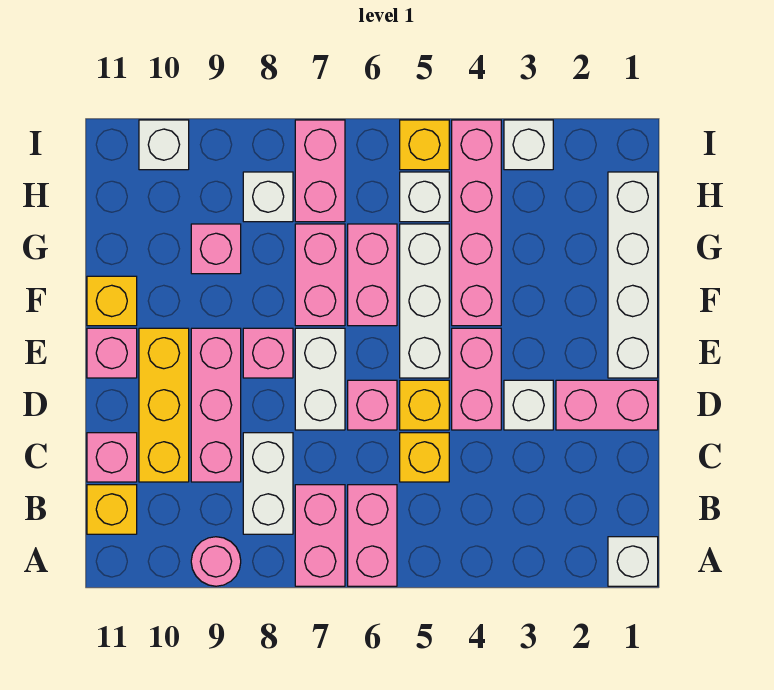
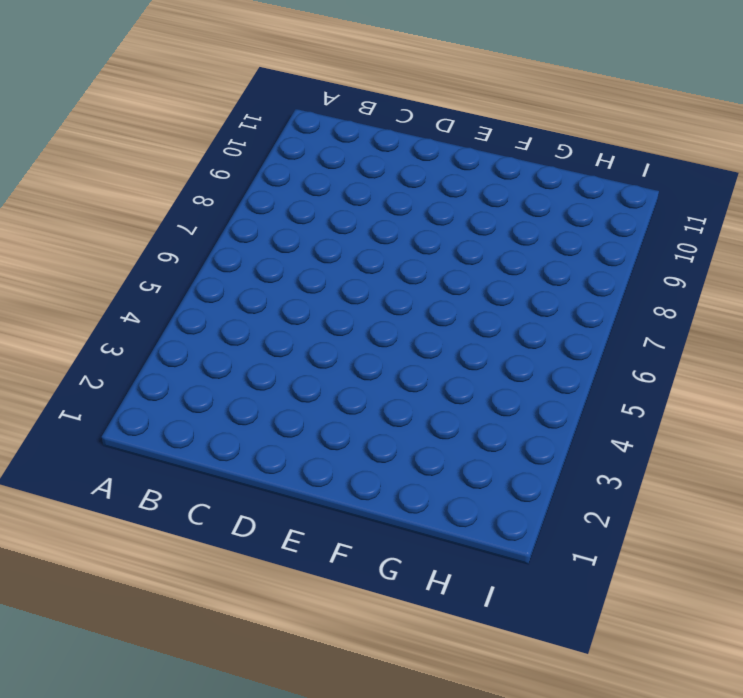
none -> white 1x1 brick [608,537,658,586]
none -> pink 1x2 brick [348,485,397,586]
none -> pink 1x2 brick [295,485,345,586]
none -> pink 1x1 round brick [191,537,241,586]

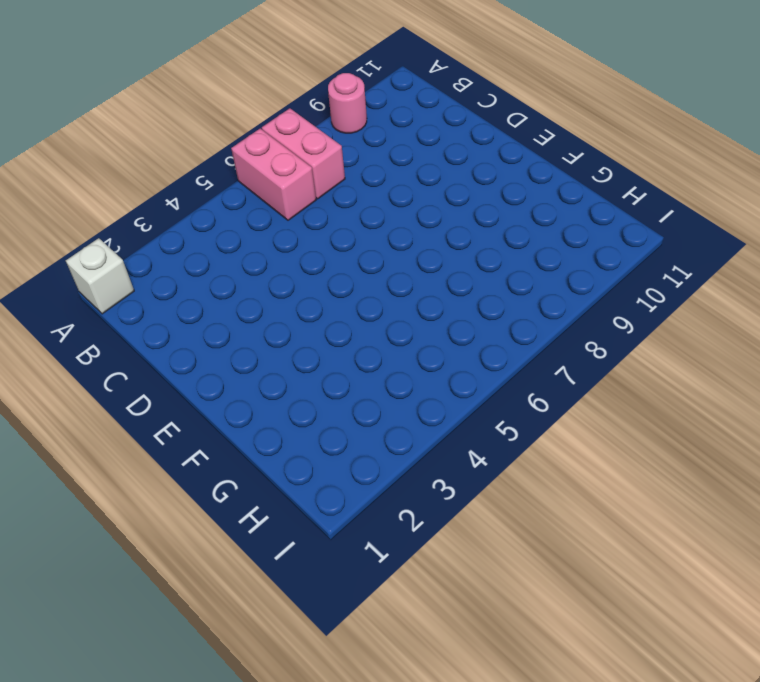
none -> white 1x2 brick [243,433,293,534]
none -> yellow 1x1 brick [87,485,137,534]
none -> yellow 1x1 brick [400,433,449,482]
none -> pink 1x3 brick [191,328,241,482]

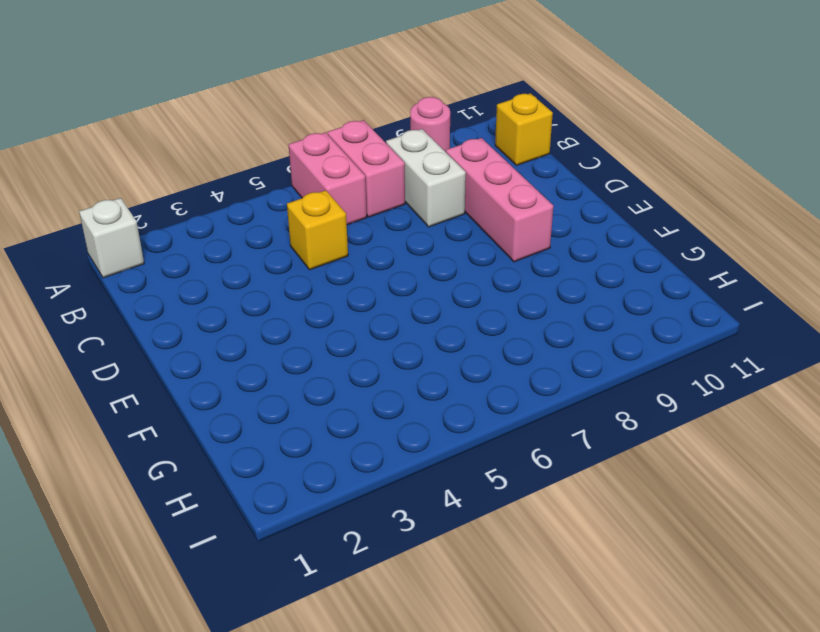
none -> yellow 1x3 brick [139,328,189,482]
none -> pink 1x1 brick [87,433,137,482]
none -> pink 1x2 brick [556,380,658,430]
none -> white 1x1 brick [504,380,553,430]

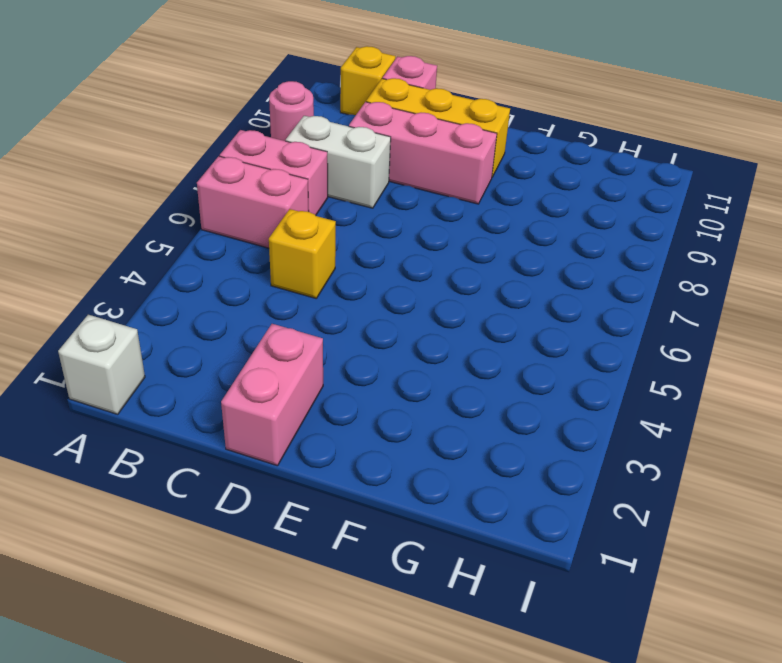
none -> white 1x1 brick [504,380,553,430]
none -> pink 1x2 brick [452,328,501,430]
none -> yellow 1x1 brick [400,380,449,430]
none -> pink 1x1 brick [348,380,397,430]

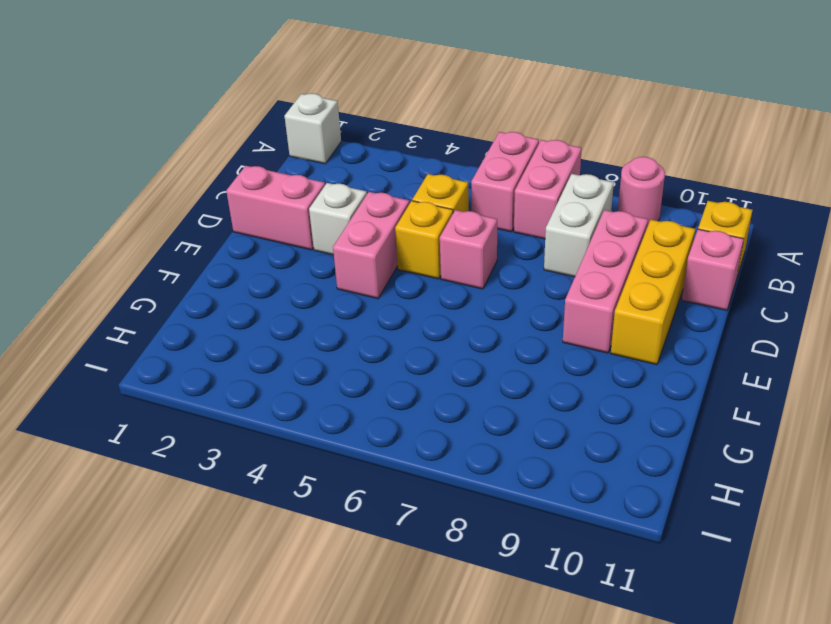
none -> white 1x2 brick [295,328,345,430]
none -> white 1x4 brick [608,172,658,378]
none -> white 1x3 brick [400,224,449,378]
none -> pink 1x1 brick [243,328,293,378]

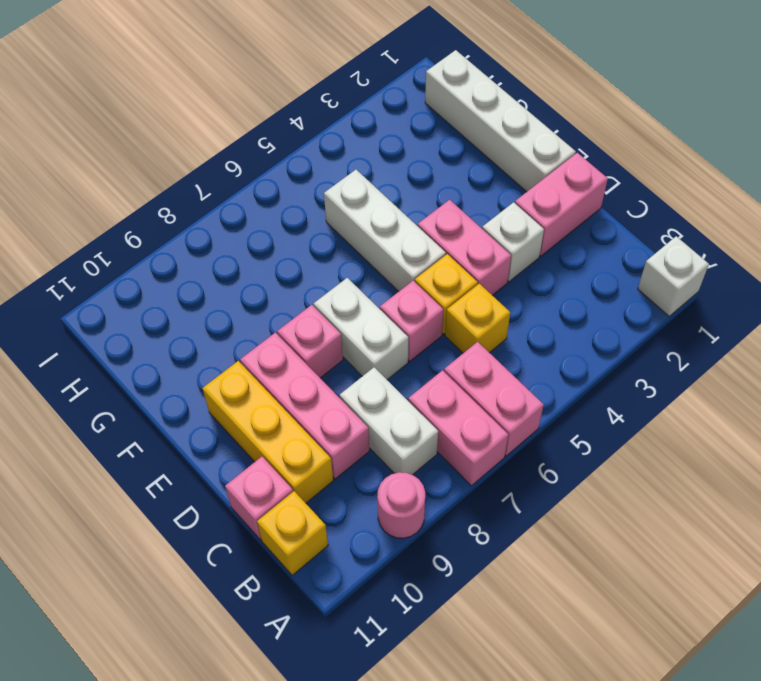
none -> pink 1x1 brick [87,328,137,378]
none -> pink 1x4 brick [452,120,501,326]
none -> pink 1x2 brick [348,224,397,326]
none -> pink 1x2 brick [295,224,345,326]

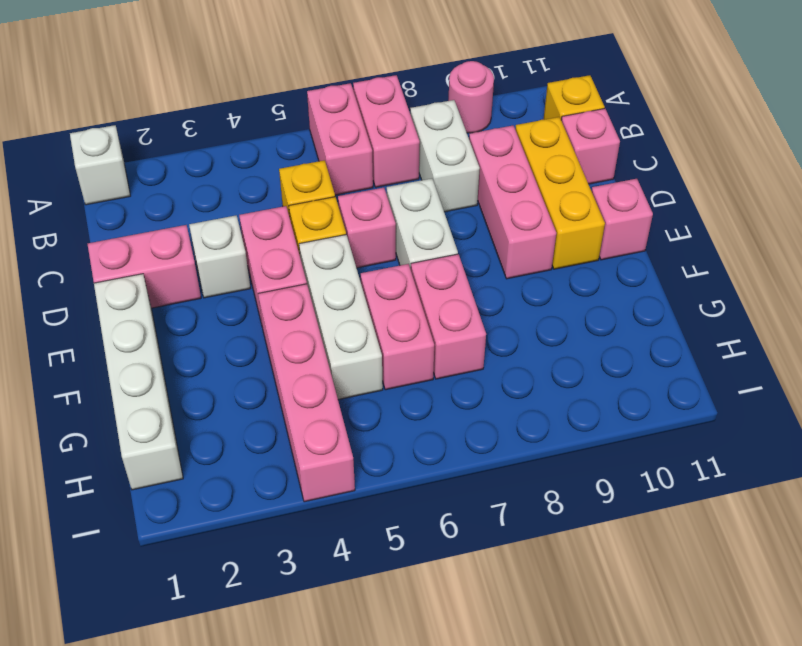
none -> pink 1x1 brick [243,328,293,378]
none -> yellow 1x1 brick [87,276,137,326]
none -> pink 1x1 brick [191,224,241,274]
none -> white 1x1 brick [400,172,449,222]

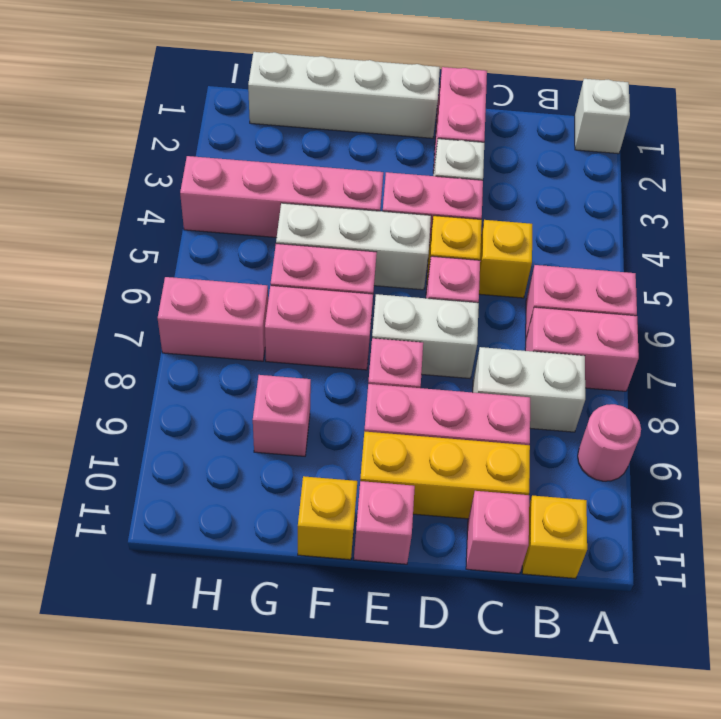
none -> white 1x1 brick [400,172,449,222]
none -> white 1x1 brick [243,172,293,222]
none -> white 1x1 brick [504,120,553,170]
none -> yellow 1x1 brick [400,120,449,170]

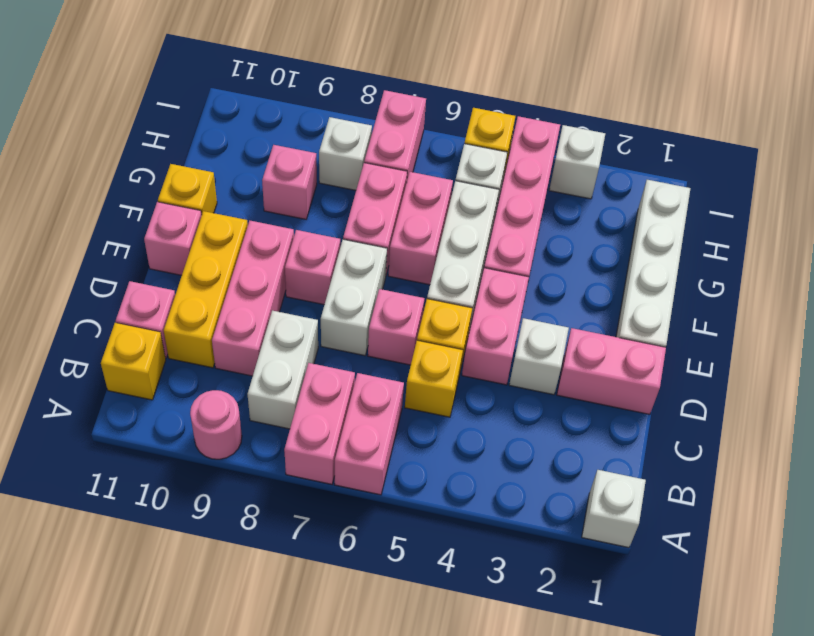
none -> white 1x1 brick [139,120,189,170]

